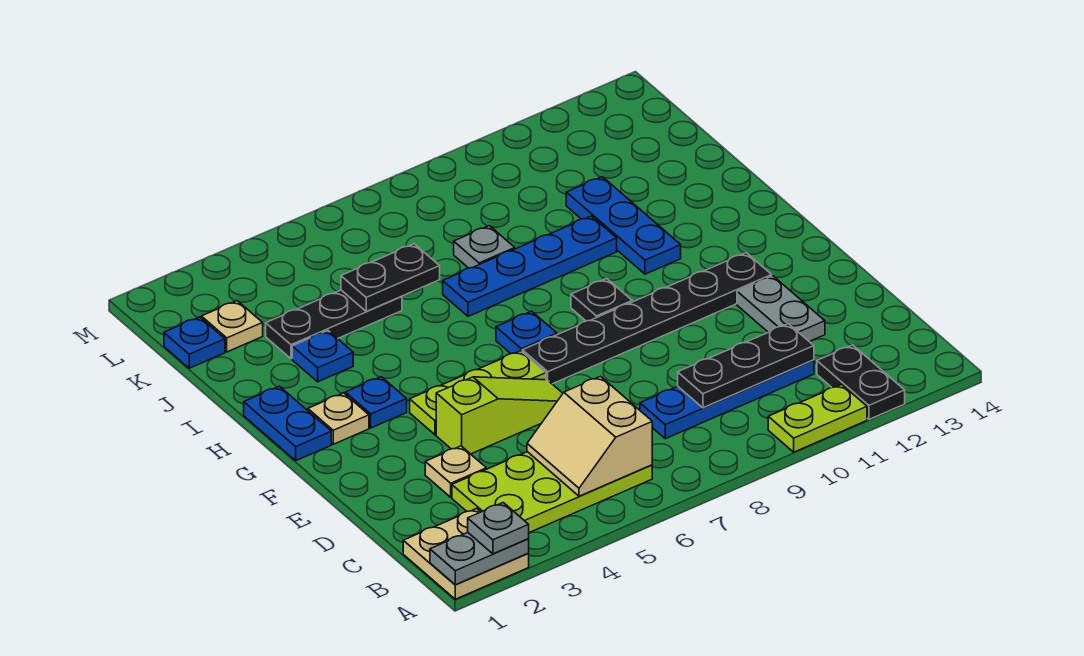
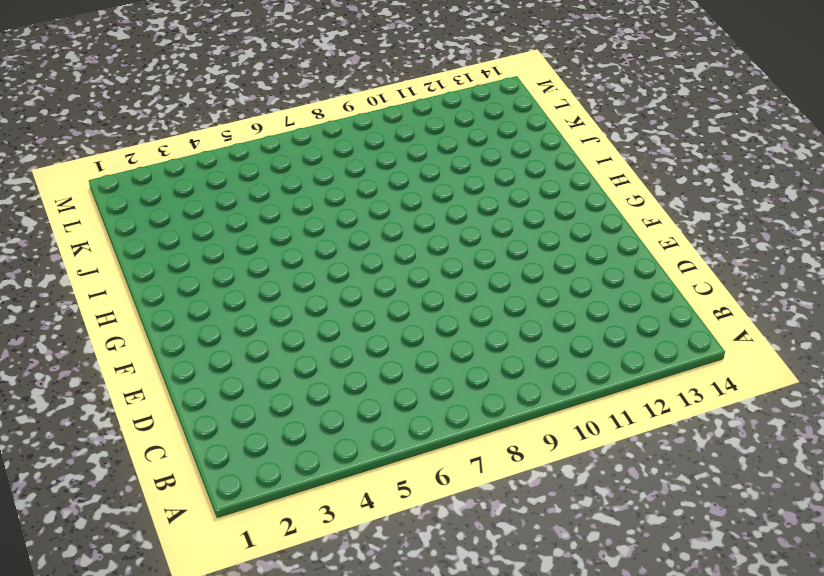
none -> tan 2x2 plate [403,508,529,599]
none -> lime 1x2 plate [768,384,867,452]
none -> black 1x2 plate [817,345,905,419]

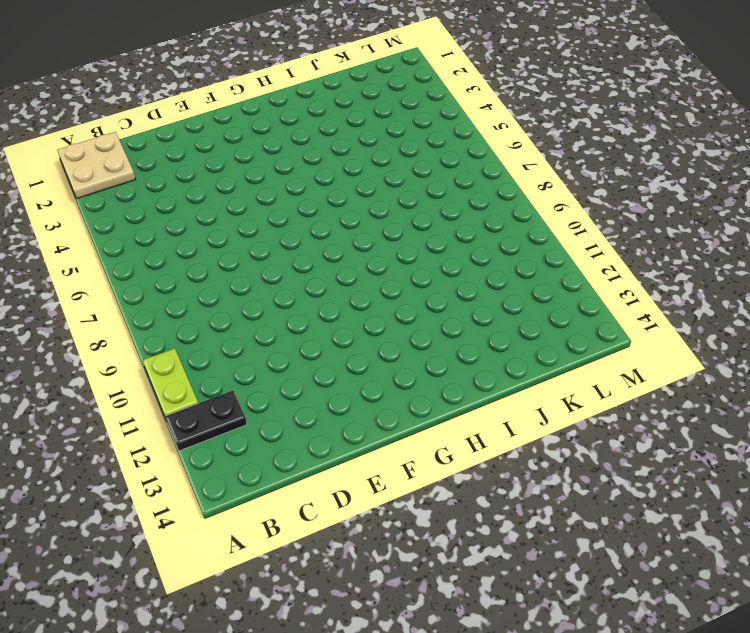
none -> lime 2x4 plate [452,452,652,533]
none -> blue 1x4 plate [640,360,814,439]
none -> tan 1x1 plate [425,446,486,497]

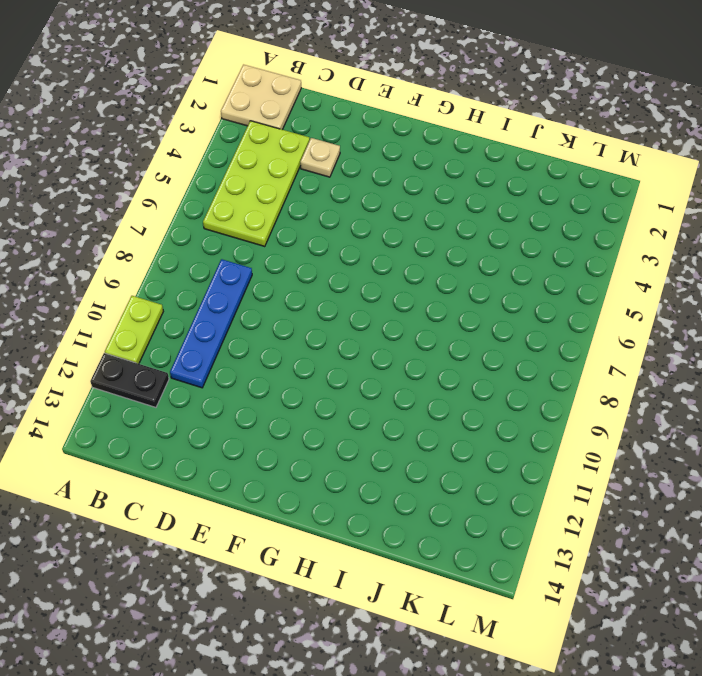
none -> grey 1x2 plate [737,276,825,342]
none -> lime 1x3 slope [436,377,563,454]
none -> lime 1x3 plate [410,351,546,435]

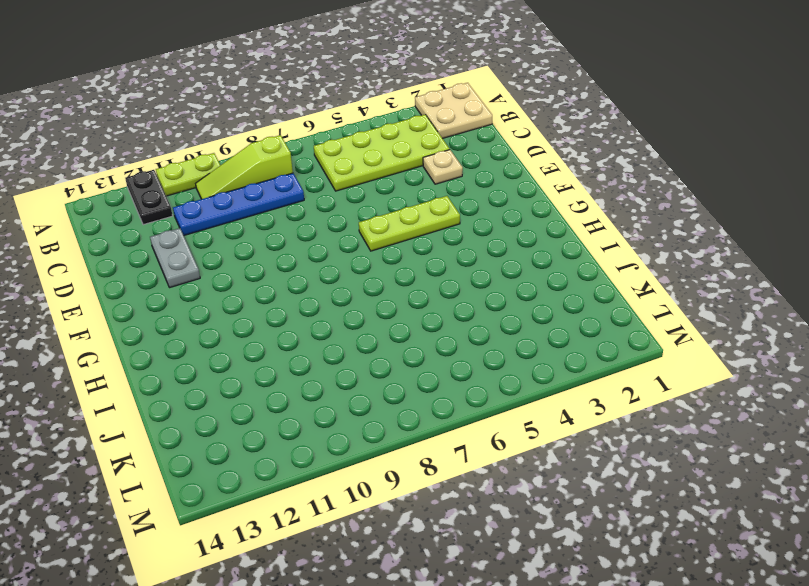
lime 1x3 slope [196,135,293,199] -> lime 1x3 slope moved to [436,377,563,454]
none -> black 1x6 plate [522,253,772,384]
none -> blue 1x2 plate [244,386,331,461]
none -> tan 1x1 plate [308,393,369,444]

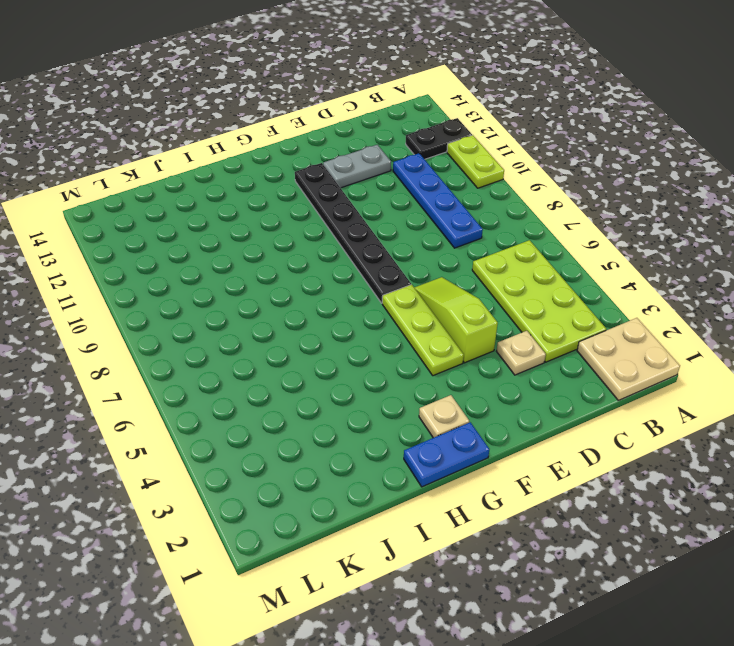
none -> blue 1x1 plate [345,377,407,428]
none -> blue 1x1 plate [496,311,557,354]
none -> black 1x1 plate [571,279,632,321]

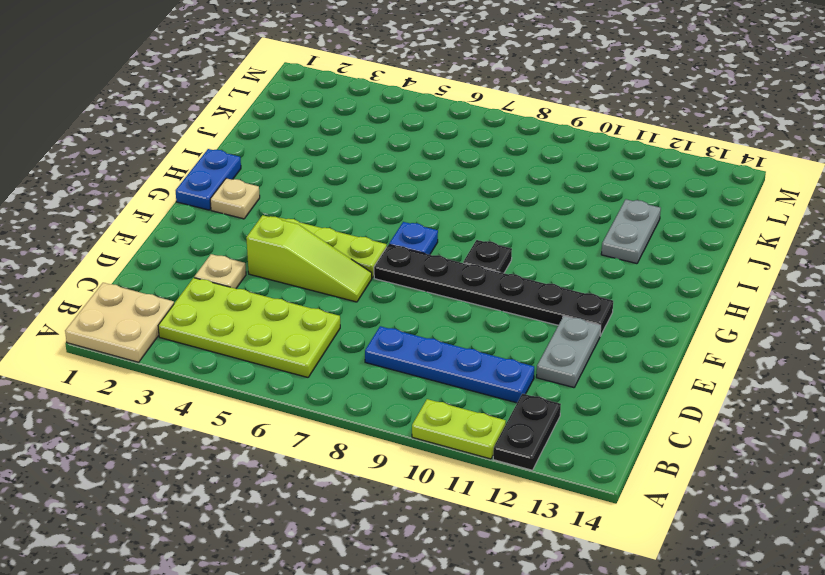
grey 1x2 plate [601,199,661,264] -> grey 1x2 plate turned to [430,533,529,585]
none -> blue 1x1 plate [345,377,407,428]
none -> blue 1x3 plate [566,177,681,274]
none -> blue 1x1 plate [292,331,353,382]

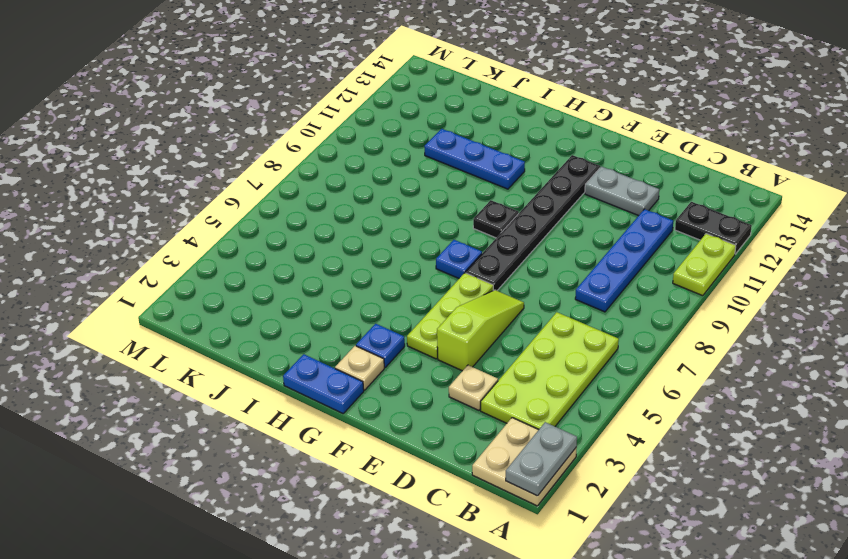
none -> blue 1x1 plate [292,331,353,382]
none -> blue 1x4 plate [443,216,617,316]
none -> black 1x3 plate [266,290,402,359]

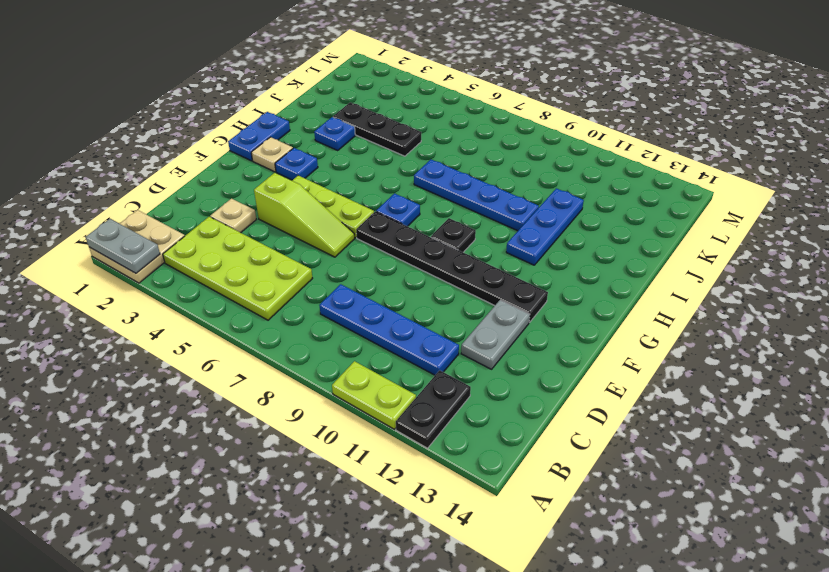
none -> grey 1x1 plate [454,226,515,268]
none -> blue 1x1 plate [164,317,225,368]
none -> tan 1x1 plate [201,301,263,352]

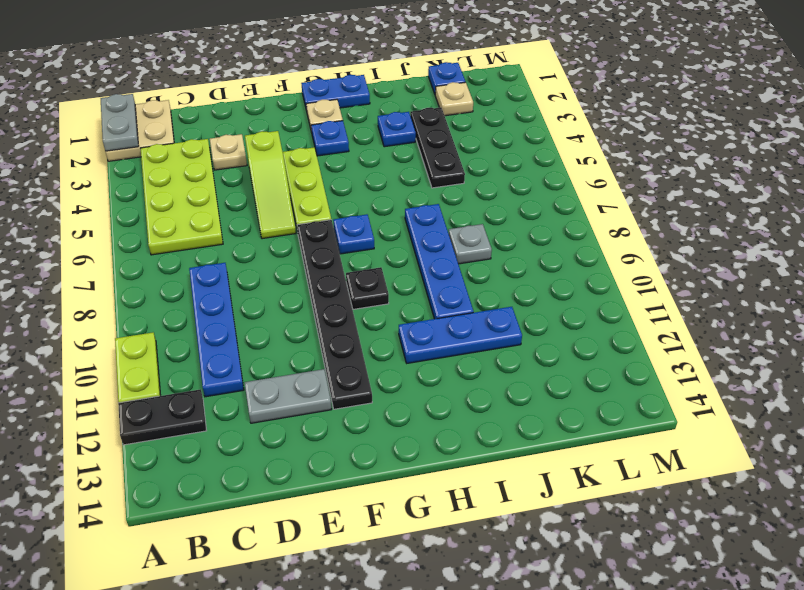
none -> tan 2x2 slope [527,376,652,496]
none -> black 1x3 plate [678,324,814,408]
none -> black 1x2 plate [341,244,440,311]

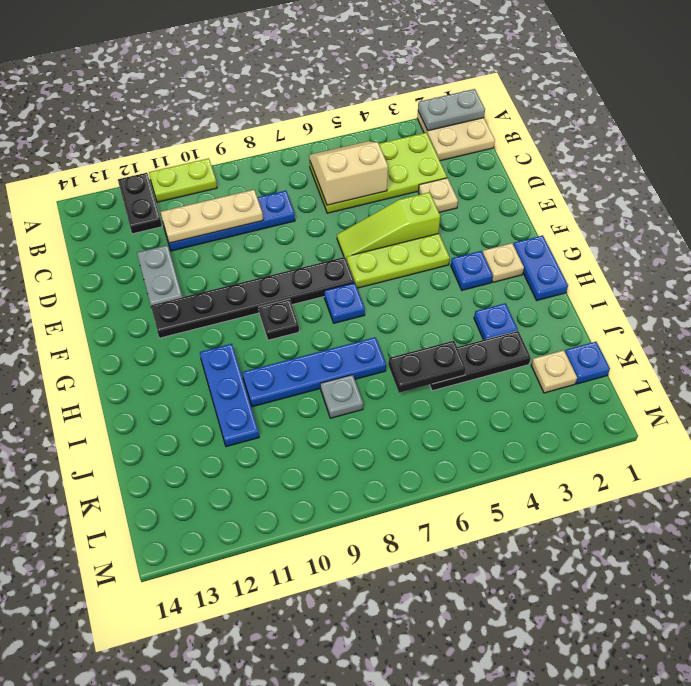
tan 2x2 slope [309,141,388,205] -> tan 2x2 slope turned to [527,376,652,496]
tan 1x3 plate [161,190,263,243] -> black 1x3 plate [678,324,814,408]
none -> grey 1x1 plate [468,503,529,554]

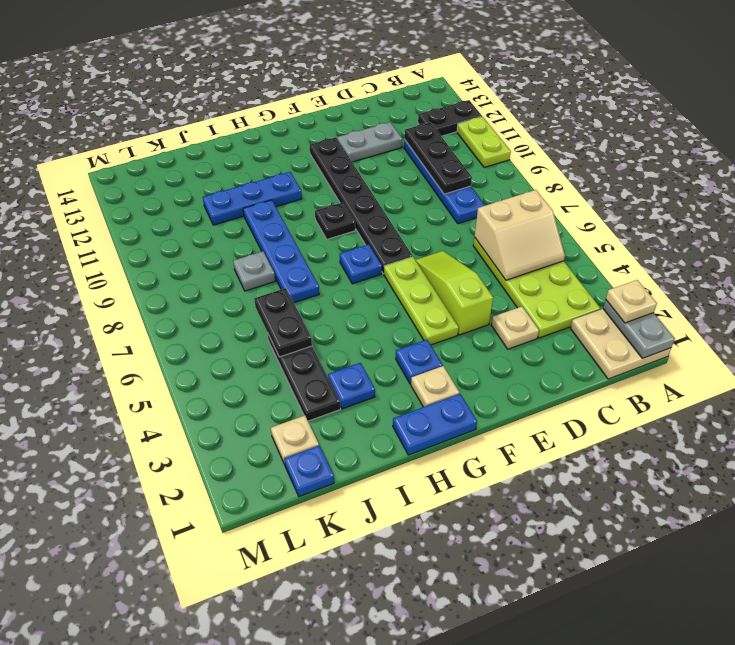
tan 1x1 plate [606,280,657,323] -> grey 1x1 plate [468,503,529,554]

